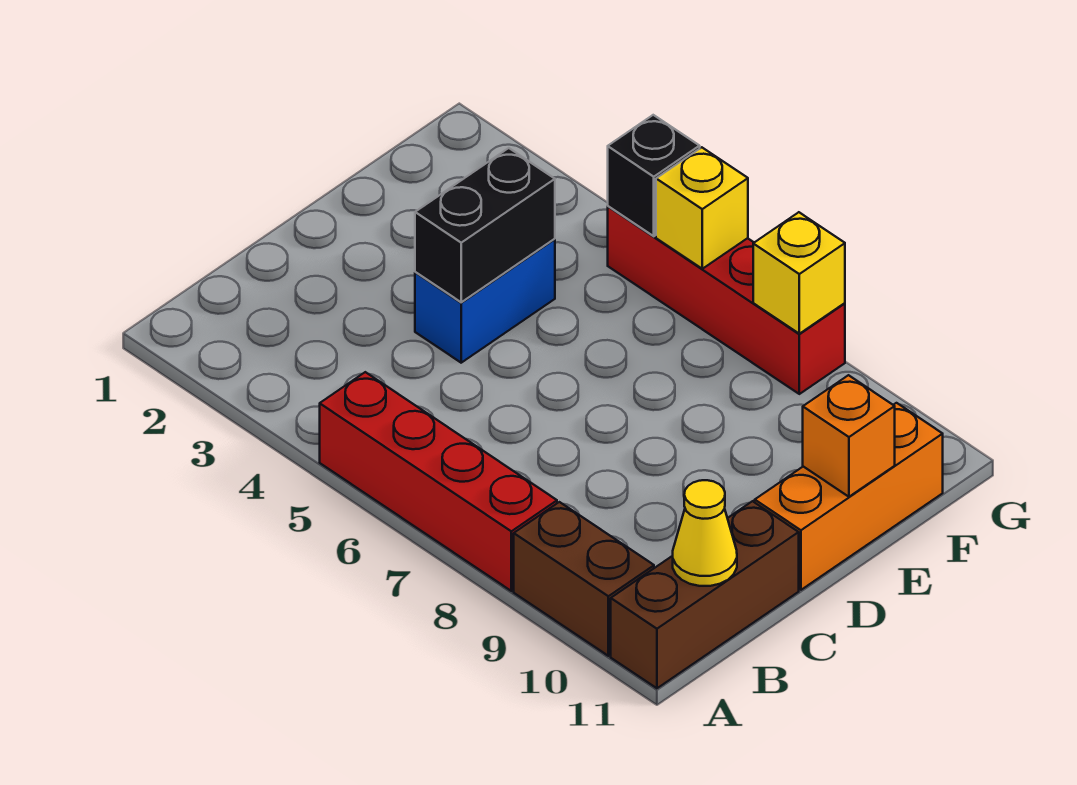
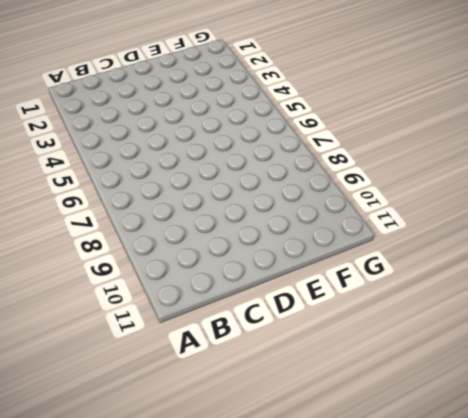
none -> red 1x4 brick [320,372,557,591]
none -> brown 1x2 brick [514,502,654,656]
none -> brown 1x3 brick [611,501,799,688]

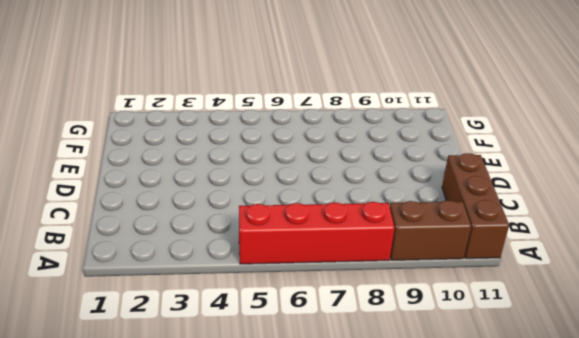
none -> blue 1x2 brick [415,239,555,363]
none -> orange 1x3 brick [755,403,943,590]
none -> red 1x4 brick [608,206,845,394]

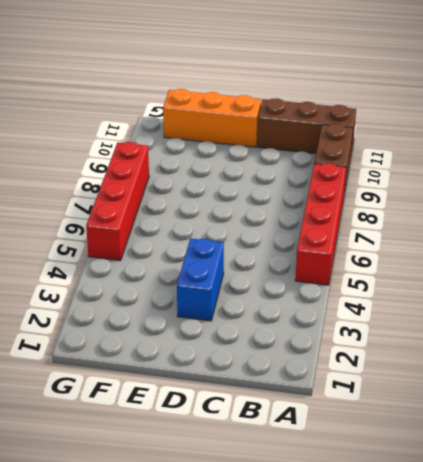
blue 1x2 brick [177,238,224,321] -> blue 1x2 brick turned to [415,239,555,363]
none -> yellow 1x1 cone [673,480,737,586]
none -> black 1x2 brick [415,148,555,302]
none -> orange 1x1 brick [803,375,895,497]

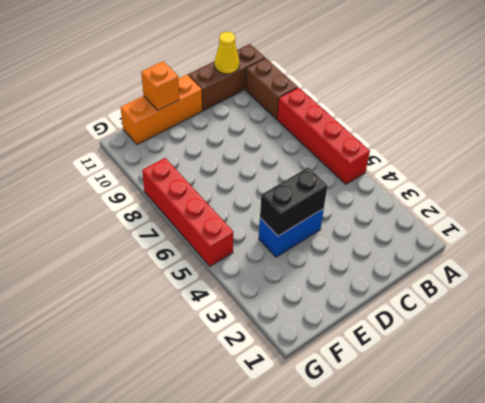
none -> black 1x1 brick [608,115,700,236]
none -> yellow 1x1 brick [656,147,748,269]
none -> yellow 1x1 brick [753,212,845,334]

